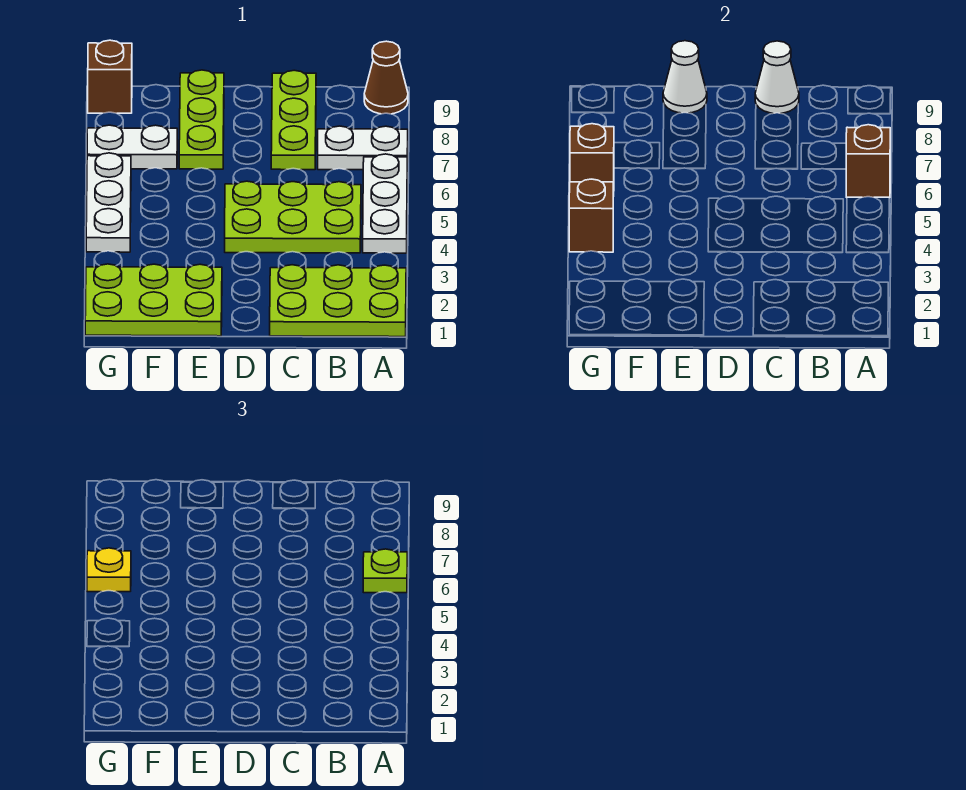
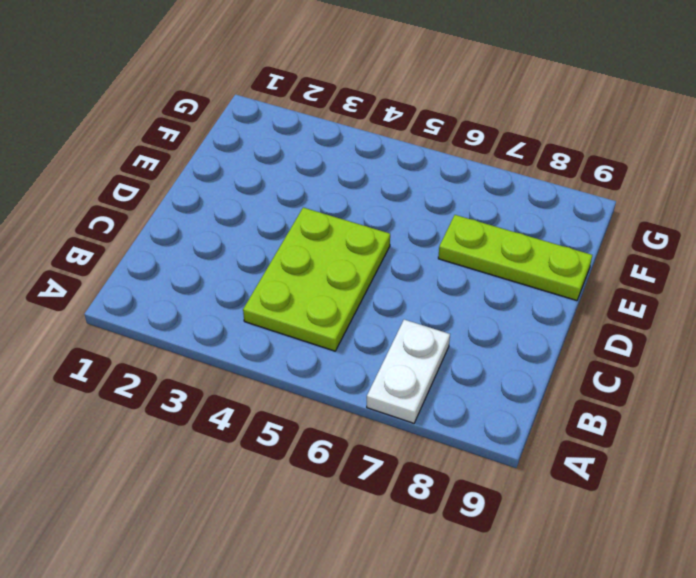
none -> lime 2x3 plate [270,265,406,337]
none -> white 1x3 plate [363,154,407,253]
none -> brown 1x1 cone [364,41,408,114]

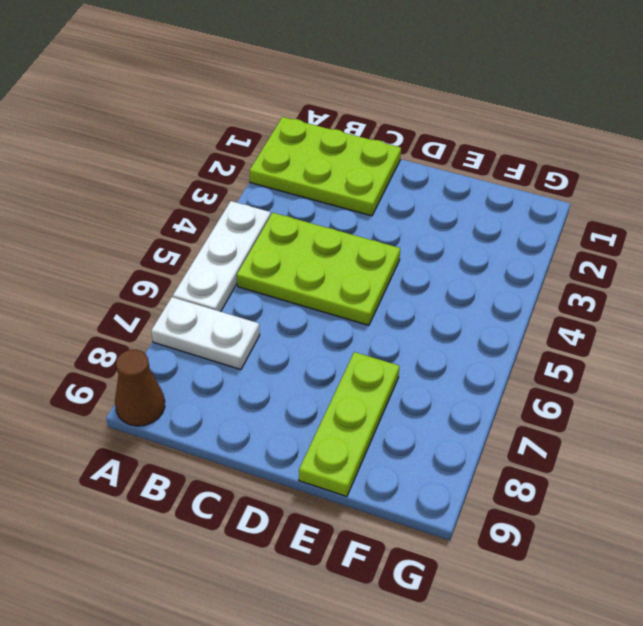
none -> lime 1x3 plate [271,70,316,170]
none -> lime 2x3 plate [85,264,222,336]
none -> white 1x2 plate [87,125,177,169]

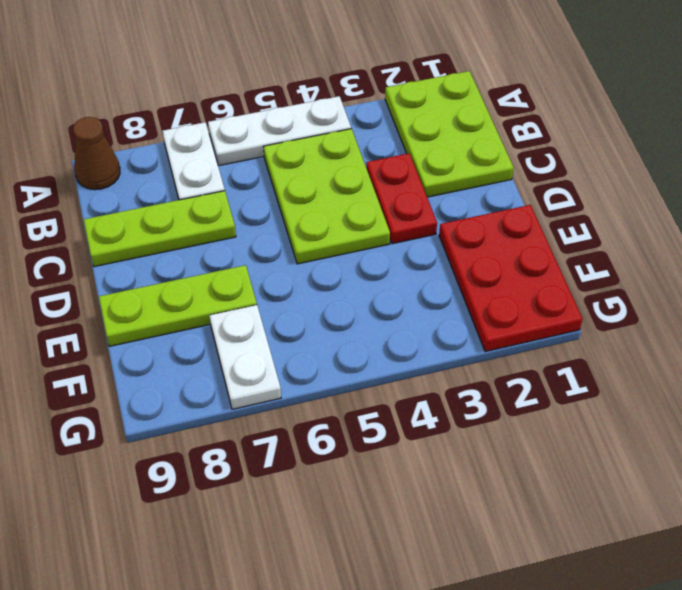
red 1x2 plate [366,153,437,244] -> none
red 2x3 plate [439,205,583,352] -> lime 2x3 plate [85,264,222,336]
none -> white 1x3 plate [86,153,131,252]
none -> brown 1x1 brick [88,40,132,113]
none -> brown 1x1 brick [846,125,890,198]

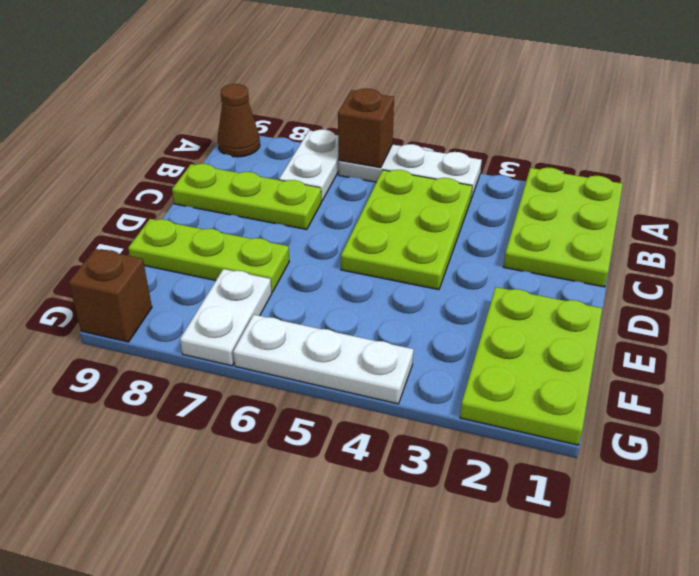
none -> white 1x1 cone [755,41,799,113]
none -> white 1x1 cone [663,41,707,113]
none -> brown 1x1 brick [569,179,613,252]

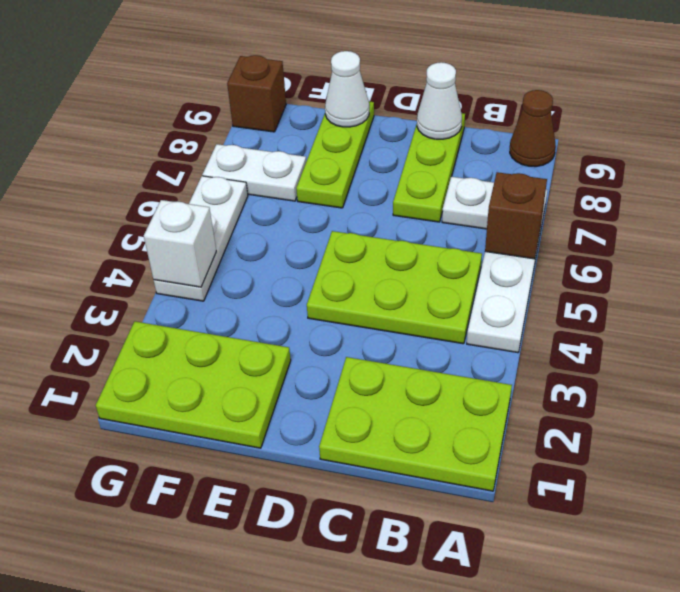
white 1x1 brick [144,200,216,287] -> brown 1x1 brick [569,179,613,252]
none -> brown 1x1 brick [570,124,614,196]
none -> lime 1x1 plate [363,549,407,593]
none -> yellow 1x1 plate [87,548,131,592]

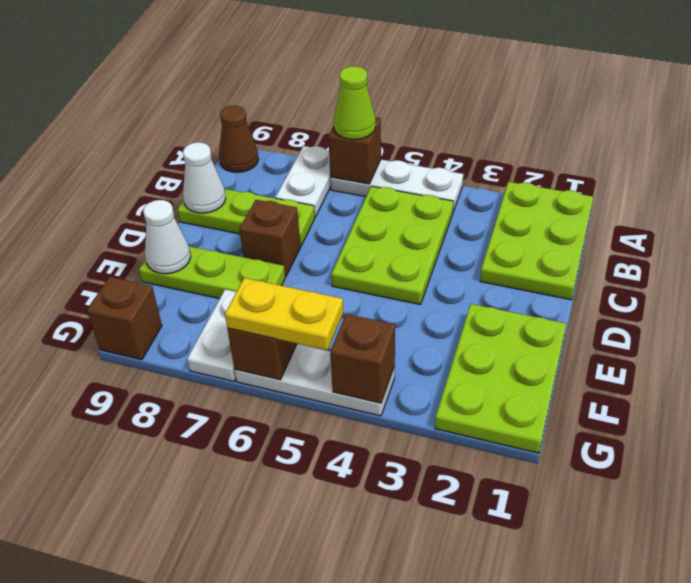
lime 1x1 cone [333,66,376,139] -> lime 1x1 plate [363,549,407,593]
brown 1x1 brick [239,200,301,277] -> none
yellow 1x2 plate [225,278,343,350] -> yellow 1x1 plate [87,548,131,592]

